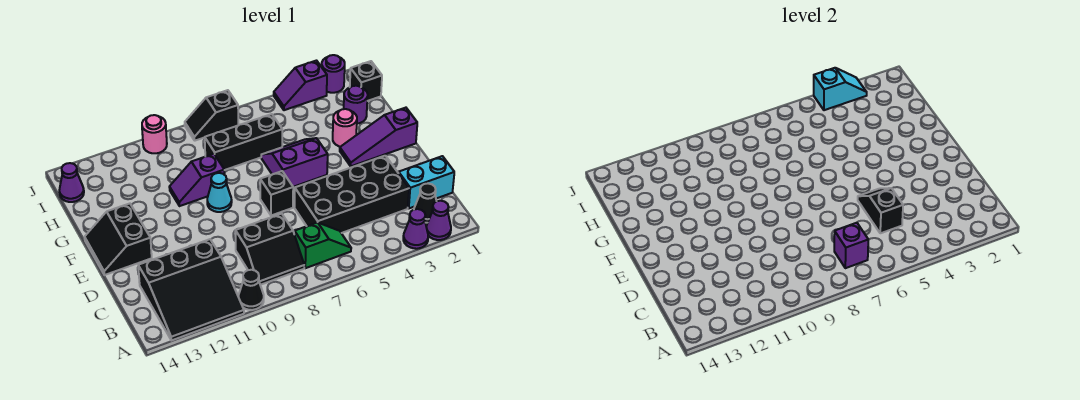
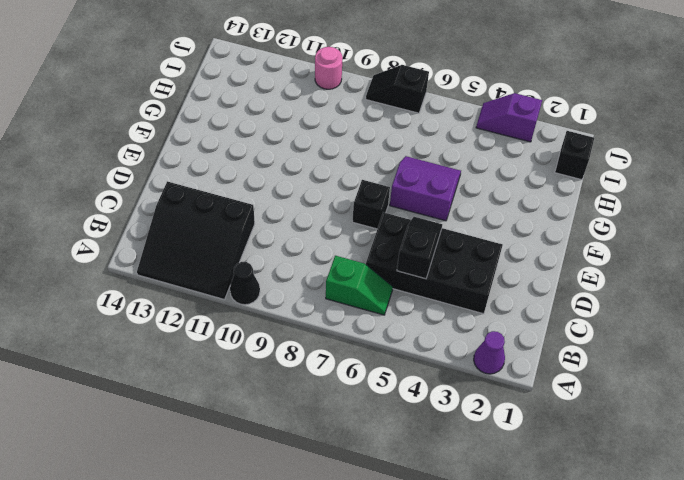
none -> purple 1x1 cone [403,209,428,249]
none -> black 1x1 cone [414,184,436,223]
none -> black 2x2 slope [235,214,304,285]

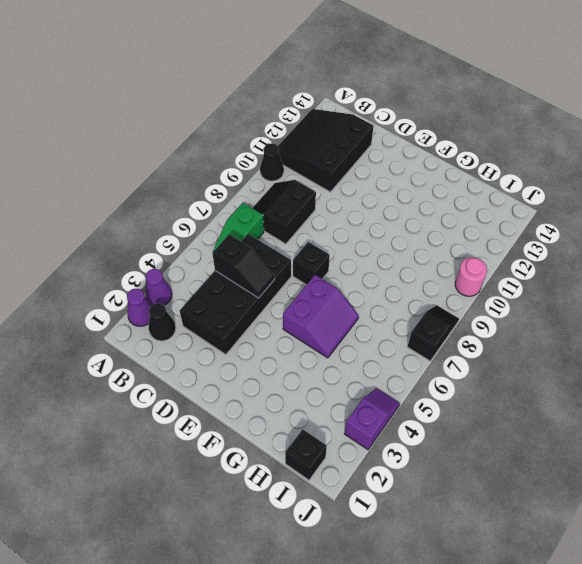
none -> cyan 1x2 brick [399,156,454,208]
none -> black 2x2 slope [85,204,152,275]
none -> purple 1x3 slope [340,108,417,166]

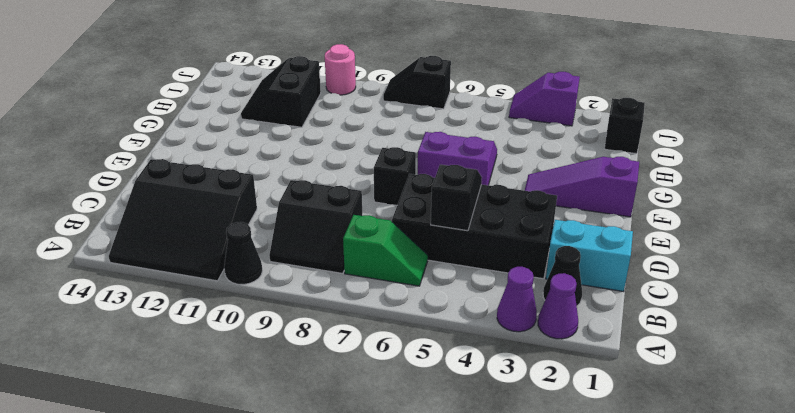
black 2x2 slope [241,56,321,127] -> black 2x2 slope moved to [85,204,152,275]
none -> cyan 1x1 cone [207,173,232,212]
none -> pink 1x1 round brick [333,109,357,147]
none -> purple 1x2 slope [169,154,224,206]

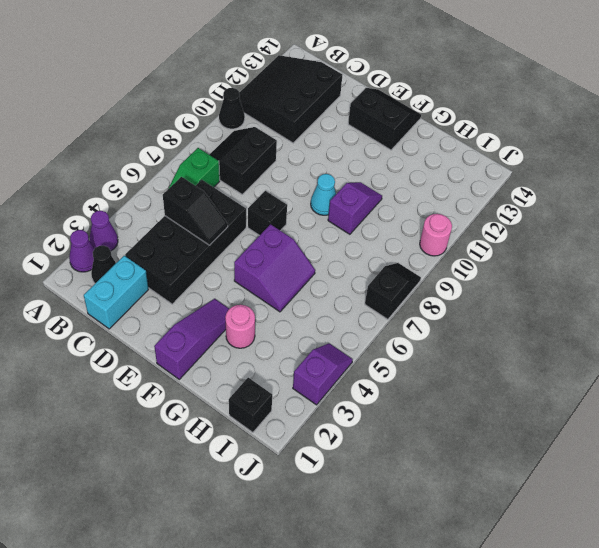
none -> purple 1x1 round brick [344,86,368,124]
none -> black 1x3 brick [205,114,282,170]
none -> purple 1x1 cone [59,163,84,202]

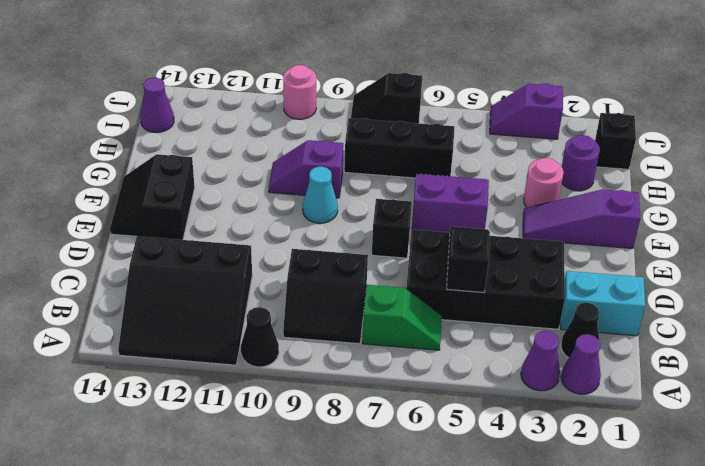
none -> purple 1x1 round brick [322,55,345,93]
none -> purple 1x1 brick [834,223,868,268]
none -> cyan 1x2 slope [814,68,867,110]

